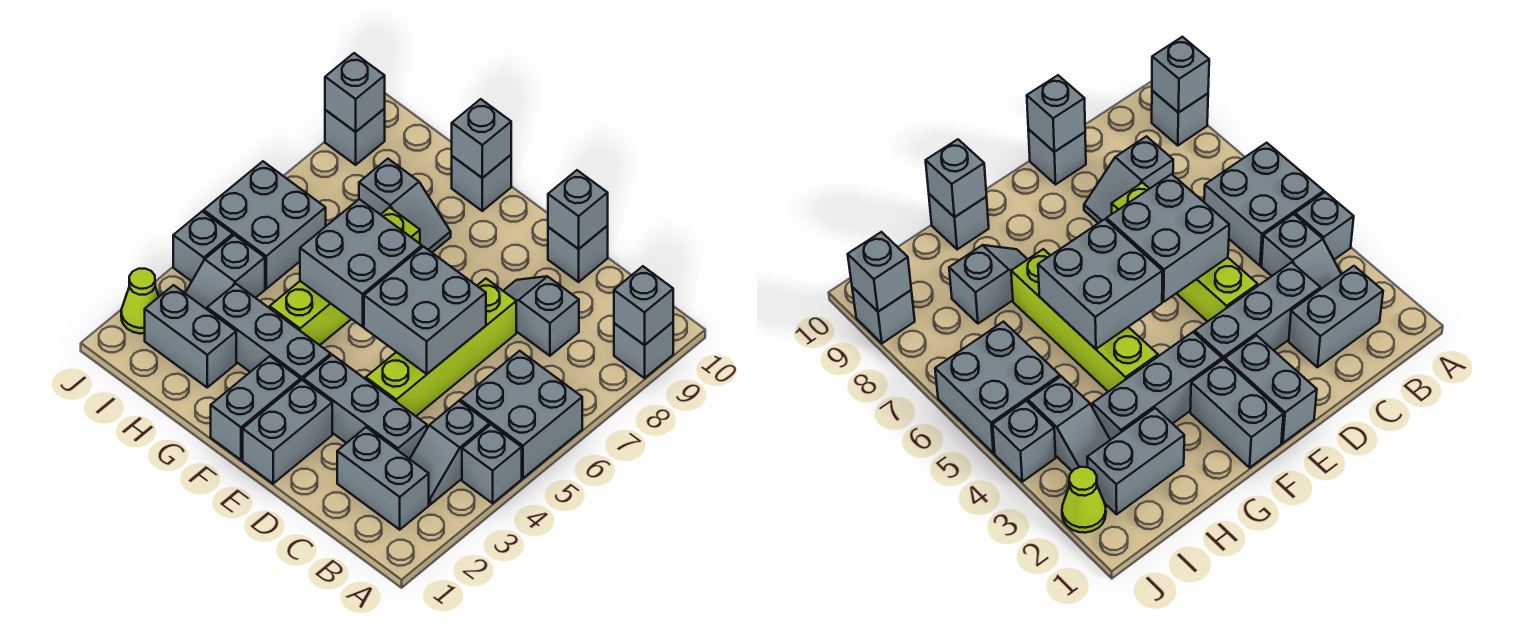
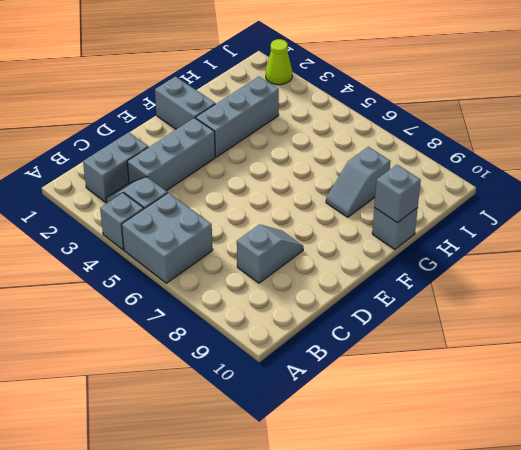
none -> grey 1x1 brick [614,322,673,378]
none -> lime 1x4 brick [366,279,516,416]
none -> grey 1x1 brick [548,226,608,282]

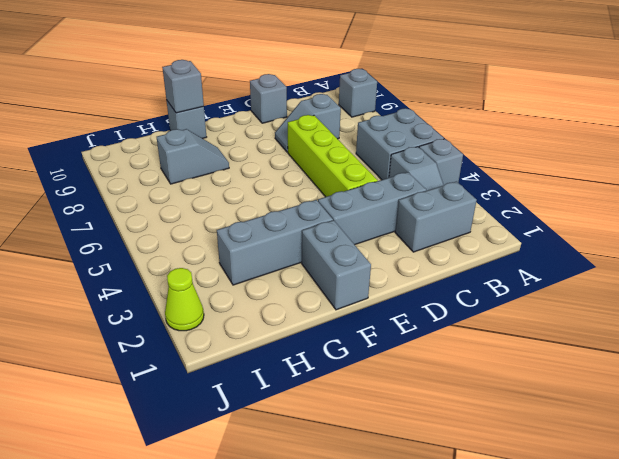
none -> grey 1x2 brick [243,380,332,484]
none -> lime 1x4 brick [270,207,420,345]
none -> grey 1x2 brick [145,285,236,387]

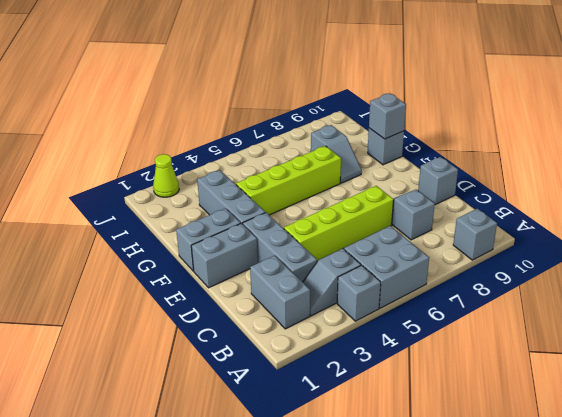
none -> grey 1x2 brick [145,285,236,387]
none -> grey 1x2 slope [185,235,265,309]
none -> grey 2x2 brick [204,161,326,289]

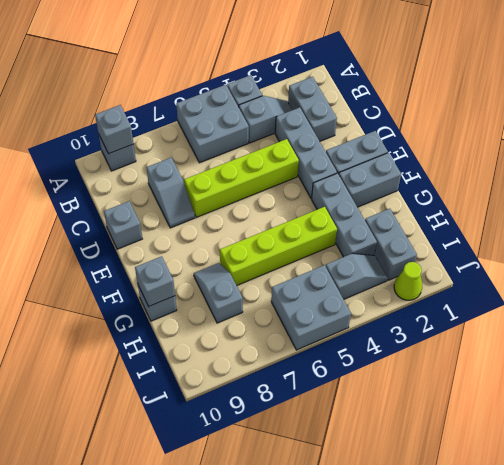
none -> grey 1x1 brick [173,211,233,281]
none -> grey 1x1 brick [325,109,385,165]
none -> grey 2x2 brick [364,247,486,374]

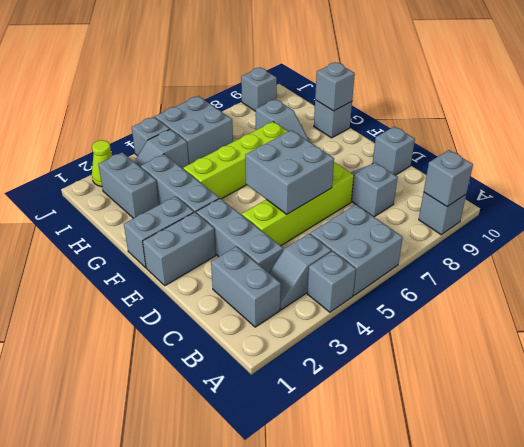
none -> grey 1x1 brick [548,170,608,249]
none -> grey 2x2 brick [300,199,422,327]
none -> grey 1x1 brick [325,53,385,132]

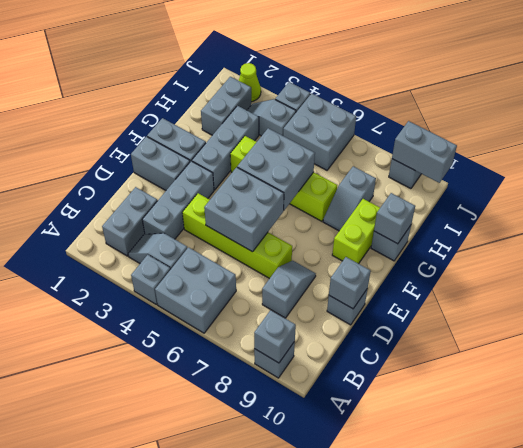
lime 1x2 brick [332,199,380,264] -> none
grey 1x2 brick [392,121,457,183] -> grey 1x1 brick [325,53,385,132]

